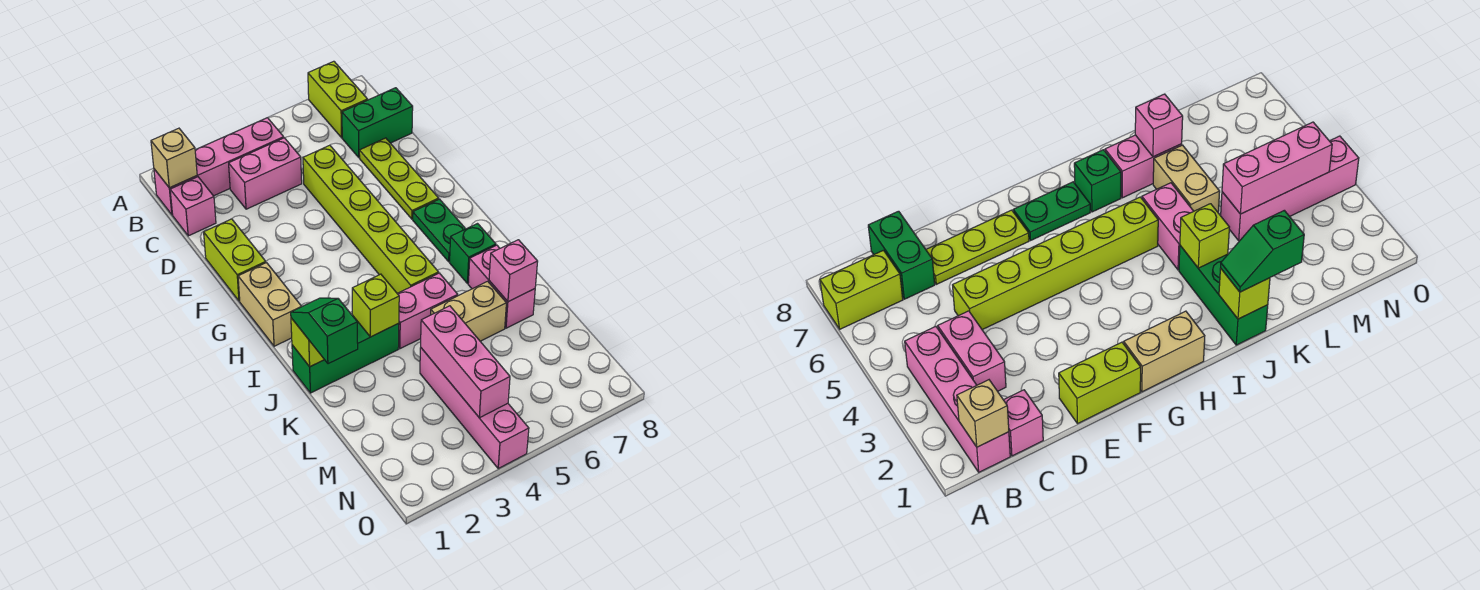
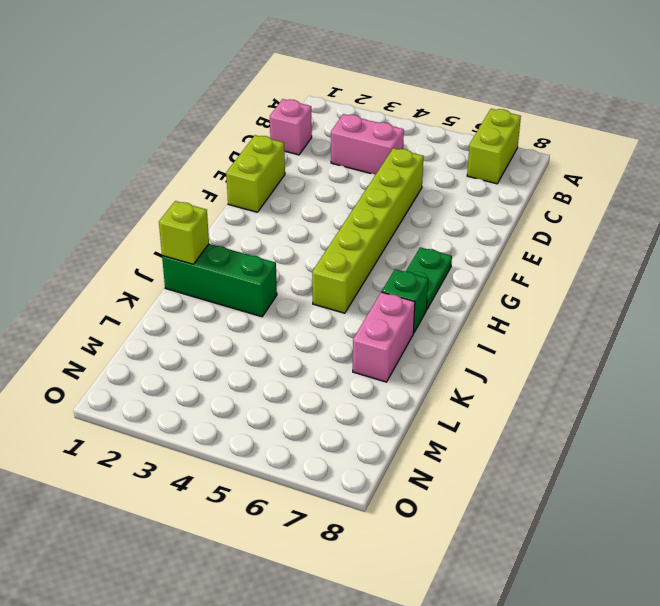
none -> pink 1x4 brick [154,118,284,215]
none -> green 1x2 brick [342,88,413,157]
none -> lime 1x3 plate [359,138,439,219]

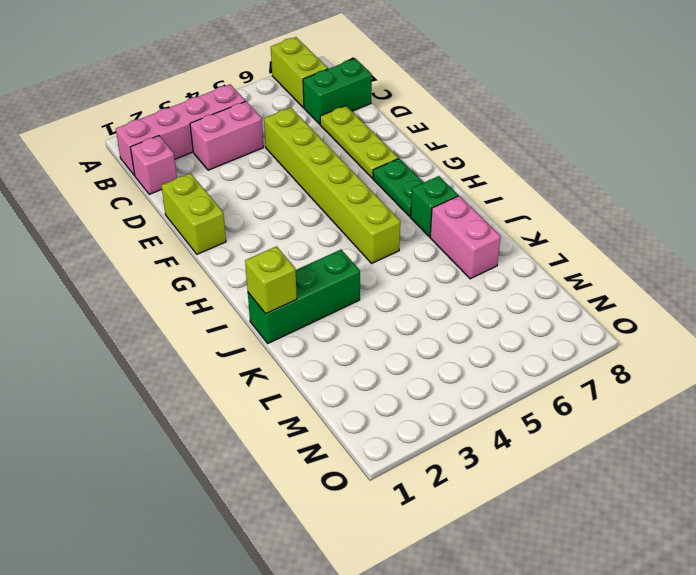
none -> tan 1x2 brick [238,263,302,346]
none -> pink 1x2 brick [397,273,458,349]
none -> tan 1x2 brick [431,281,506,341]

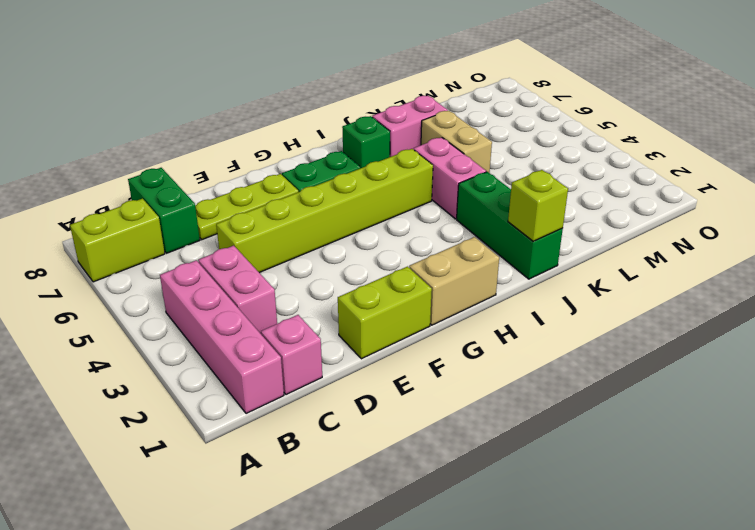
none -> pink 1x4 brick [420,348,529,468]
none -> tan 1x1 brick [151,128,197,188]
none -> lime 1x1 brick [352,274,399,337]

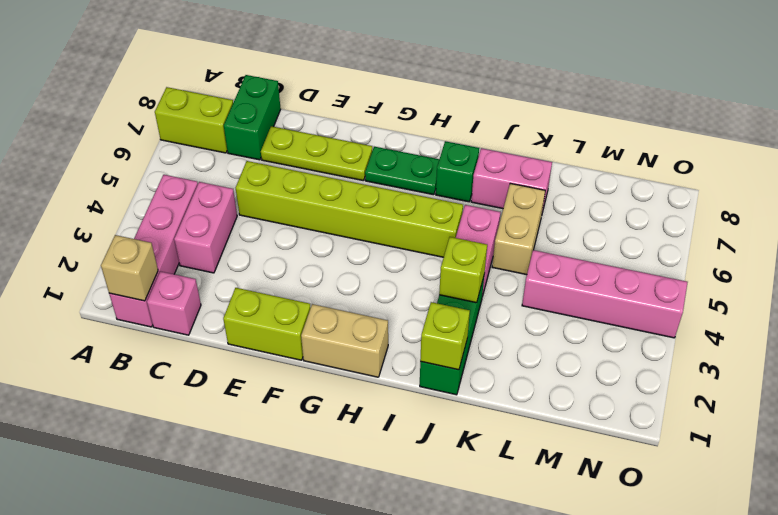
none -> pink 1x1 brick [489,240,538,302]
none -> pink 1x3 brick [421,306,510,418]
none -> green 1x2 slope [291,298,358,364]

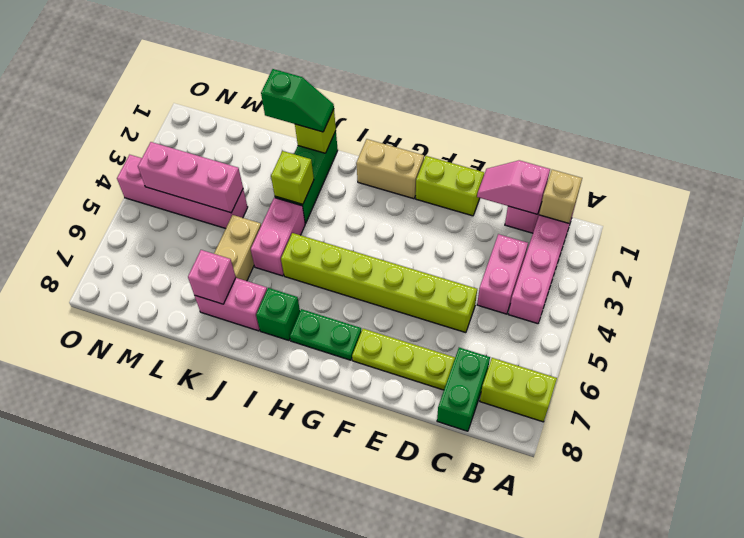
pink 1x2 slope [477,160,550,214] -> none

